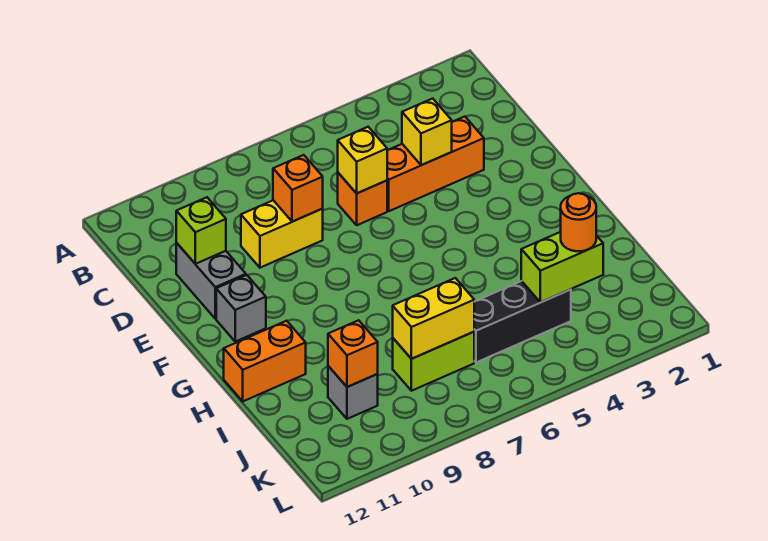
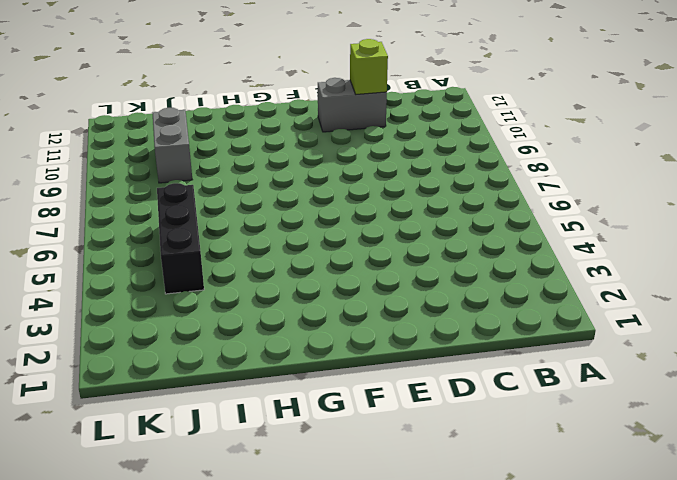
grey 1x2 brick [152,108,192,183] -> grey 1x1 brick [328,366,378,419]
none -> orange 1x3 brick [387,117,484,211]
none -> orange 1x1 brick [338,173,387,225]
none -> yellow 1x2 brick [241,200,323,268]

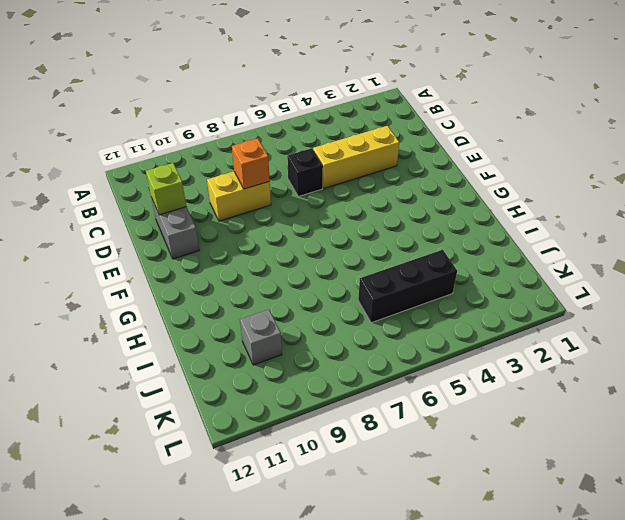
yellow 1x3 brick [313,126,399,188] -> orange 1x3 brick [387,117,484,211]
black 1x1 brick [287,148,323,196] -> orange 1x1 brick [338,173,387,225]
none -> grey 1x1 brick [216,275,266,342]
none -> orange 1x2 brick [224,321,306,401]
none -> lime 1x2 brick [393,332,474,391]

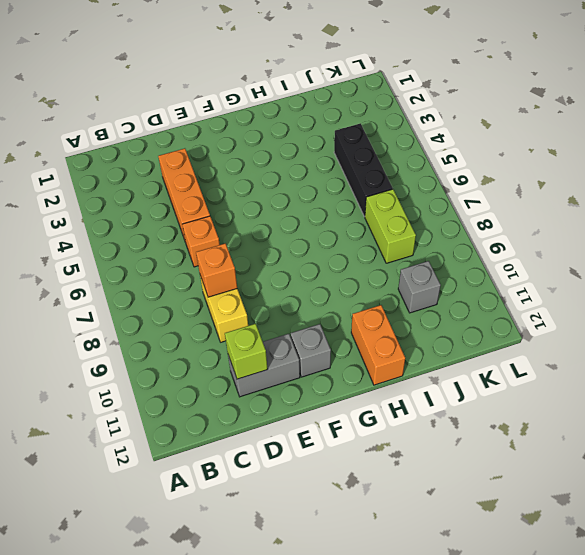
none -> yellow 1x1 brick [402,99,452,165]
none -> yellow 1x1 brick [338,127,387,193]
none -> lime 1x2 brick [521,232,603,302]

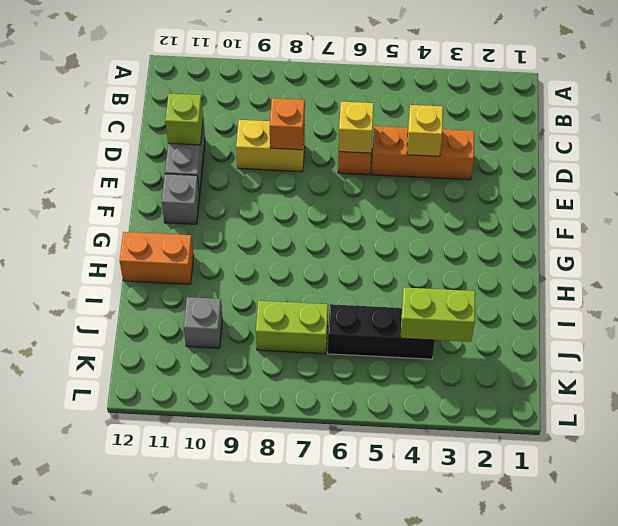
none -> yellow 1x2 brick [393,278,474,359]
none -> orange 1x1 brick [328,320,378,387]
none -> orange 1x1 round brick [561,193,596,251]

